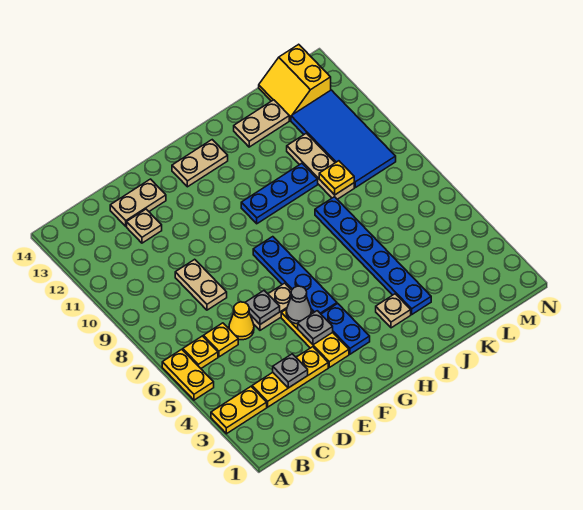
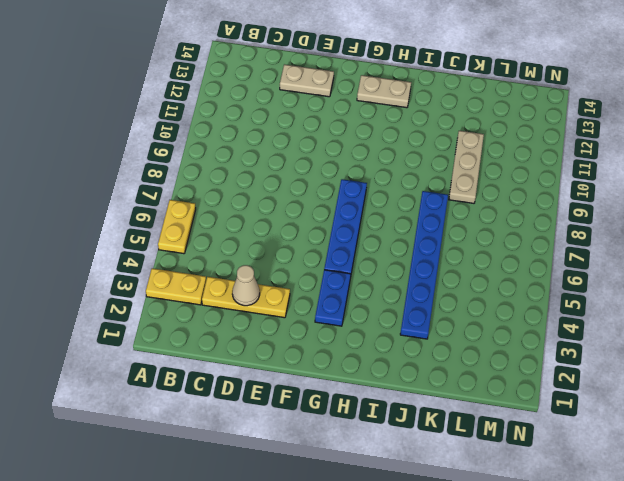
tan 1x1 cone [232,265,260,306] -> grey 1x1 plate [273,354,308,388]
none -> yellow 1x1 plate [183,336,218,368]
none -> yellow 1x1 plate [203,323,238,357]
none -> yellow 1x1 cone [229,302,254,340]

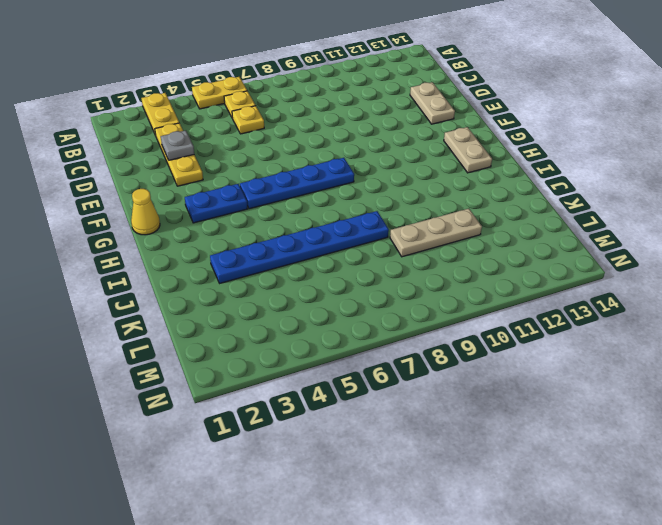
yellow 1x1 cone [131,189,160,235] -> yellow 1x1 cone moved to [229,302,254,340]
none -> tan 1x2 plate [175,259,227,310]
none -> tan 1x1 plate [127,209,162,243]
none -> tan 1x2 plate [250,283,292,330]

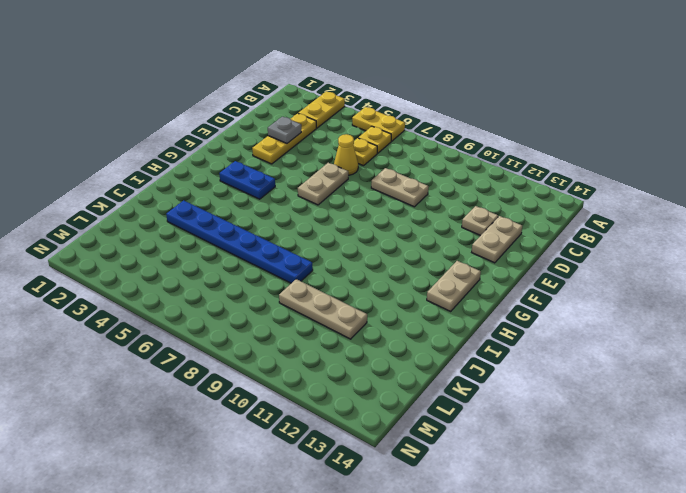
none -> yellow 1x3 plate [281,309,349,367]
none -> blue 1x4 plate [253,237,337,314]
none -> blue 1x3 plate [241,163,318,224]

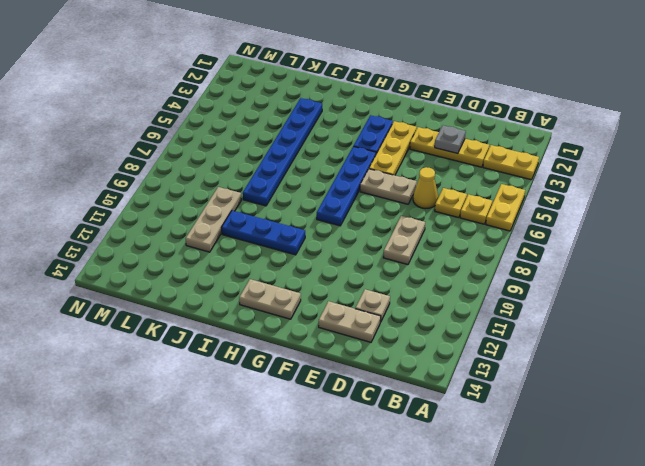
none -> tan 1x1 plate [376,294,411,328]
none -> tan 1x2 plate [234,100,289,147]
none -> blue 2x4 tile [291,90,396,188]

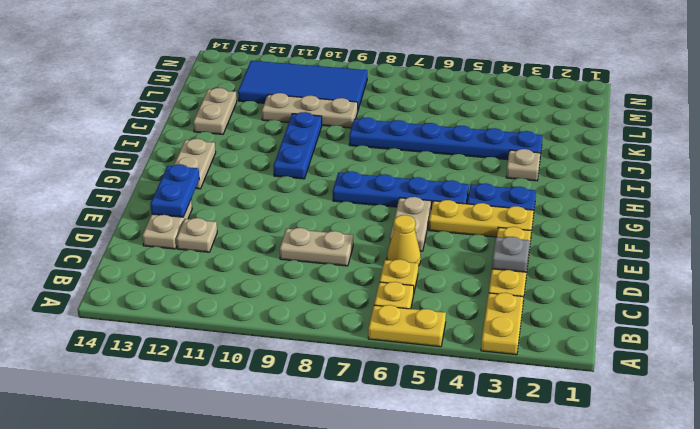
blue 1x2 plate [150,164,199,217] -> none
none -> yellow 2x2 slope [259,44,331,121]
none -> grey 1x1 plate [245,291,280,324]
none -> grey 1x1 plate [298,311,333,345]

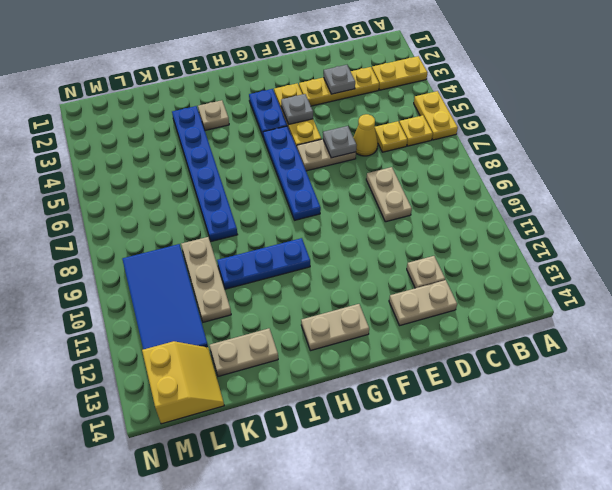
none -> grey 1x1 cone [286,286,311,324]
none -> yellow 1x1 plate [319,161,354,195]

